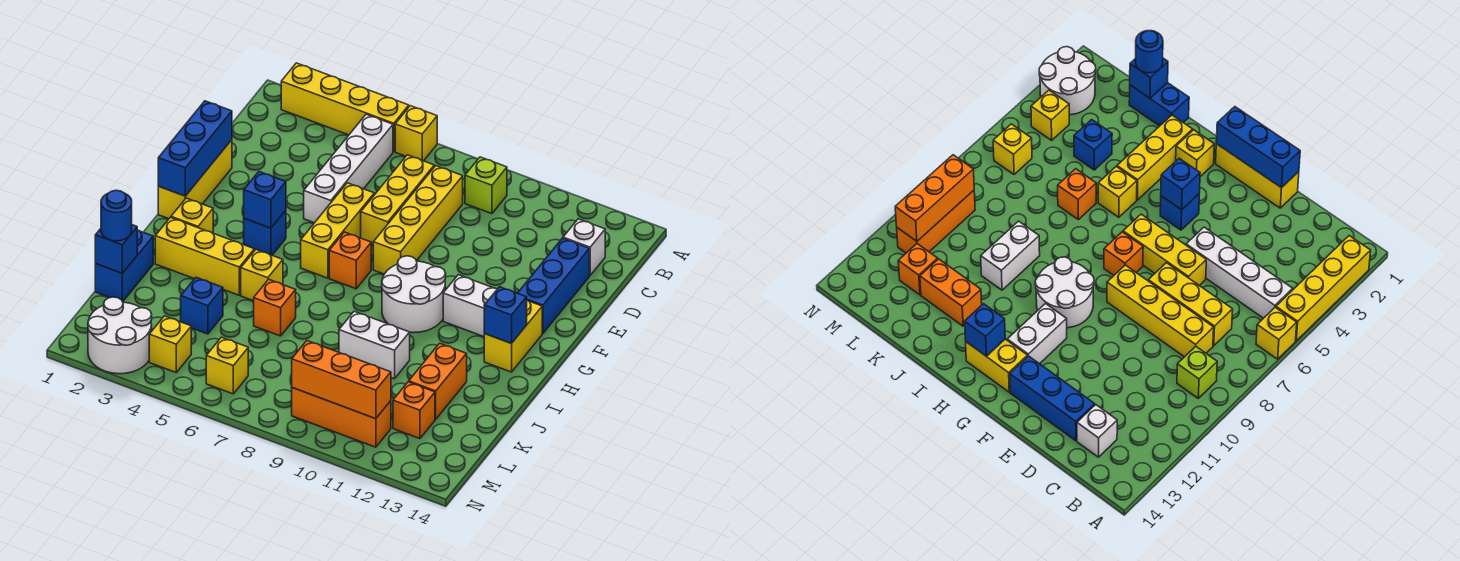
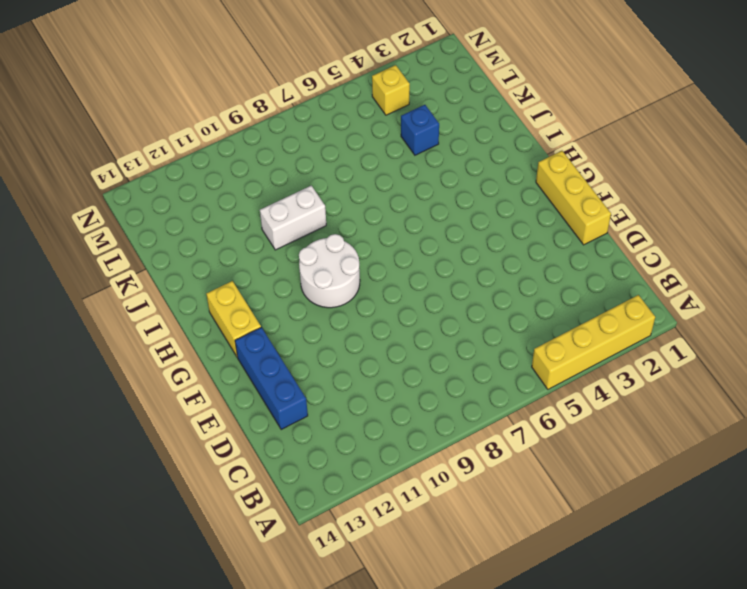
none -> yellow 1x1 brick [395,106,437,161]
none -> white 1x4 brick [304,114,393,223]
none -> lime 1x1 brick [465,157,507,214]
none -> yellow 1x3 brick [361,155,434,245]

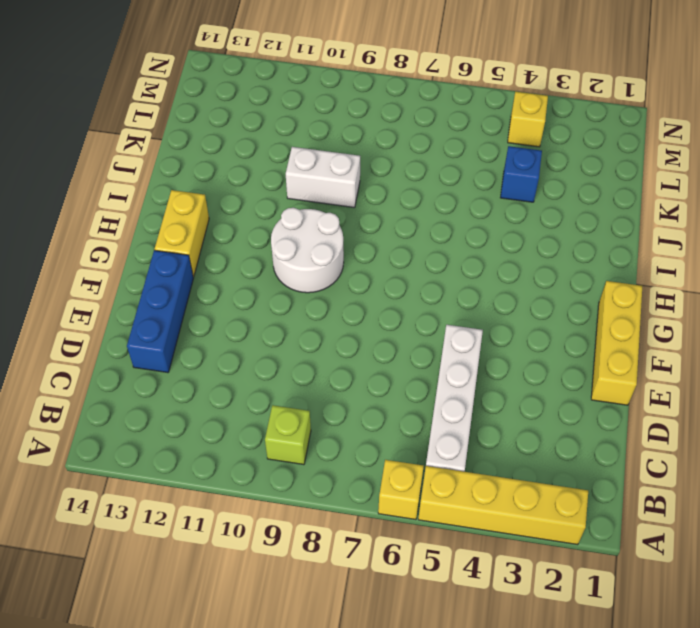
none -> yellow 1x3 brick [361,155,434,245]
none -> yellow 1x4 brick [373,166,463,274]
none -> white 1x1 brick [563,219,605,275]
none -> yellow 1x3 brick [301,183,374,278]

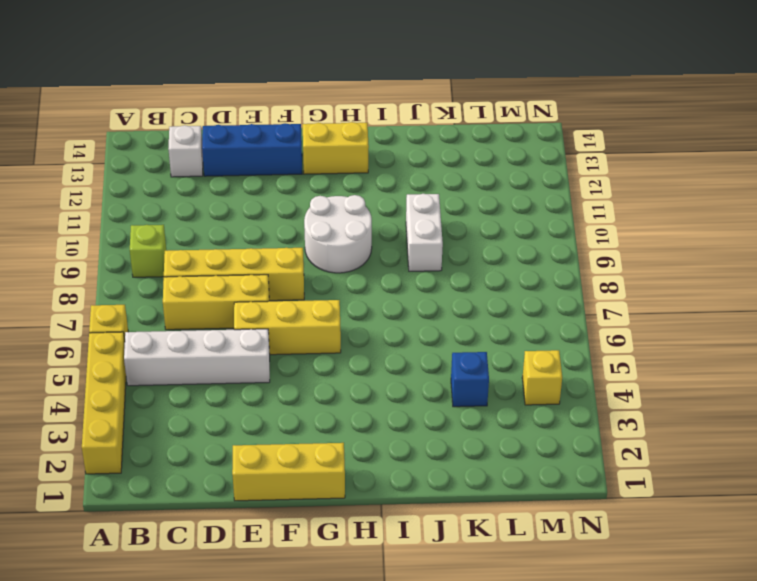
none -> blue 1x1 brick [244,210,286,255]
none -> orange 1x1 brick [329,232,371,289]
none -> white 1x2 brick [443,275,497,337]
none -> yellow 1x1 brick [171,198,213,233]

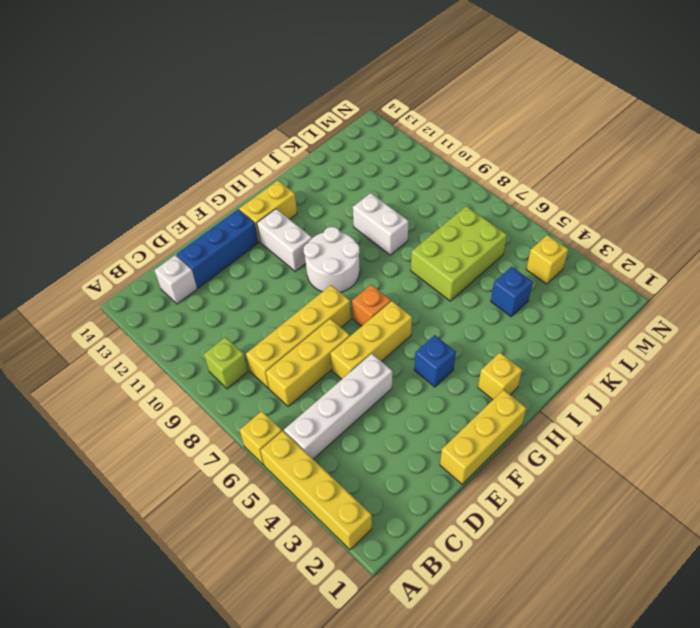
lime 2x3 brick [411,206,507,301] -> orange 1x1 brick [254,279,296,336]
none -> yellow 1x3 brick [155,217,254,295]
none -> yellow 1x1 brick [241,250,283,301]
none -> blue 1x2 brick [95,230,153,302]
none -> orange 1x2 brick [409,343,467,419]

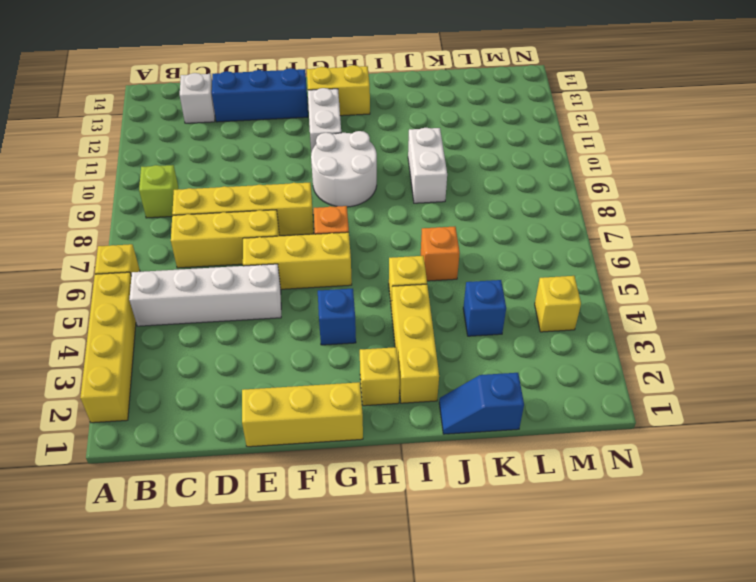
blue 1x2 slope [439,373,524,434] -> blue 1x2 brick [95,230,153,302]
none -> orange 1x2 brick [409,343,467,419]
none -> orange 1x1 brick [393,382,435,439]
none -> white 2x2 round brick [88,297,152,374]
none -> yellow 1x1 brick [206,337,248,394]

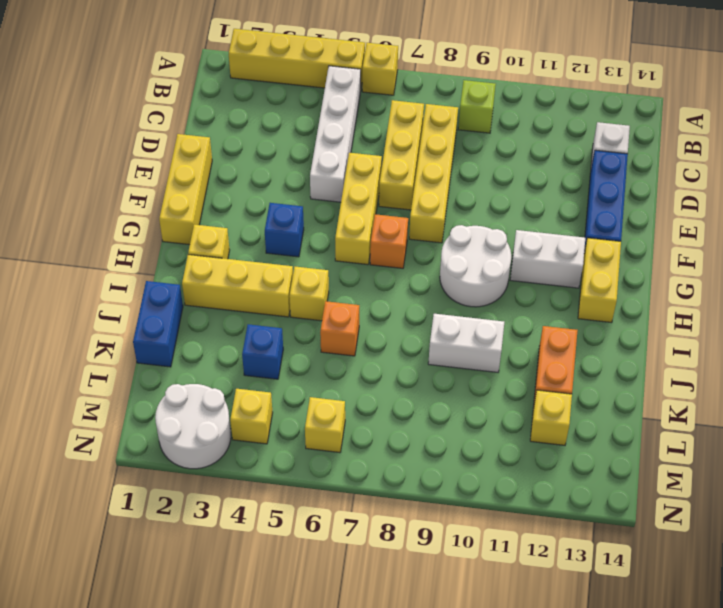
yellow 1x1 brick [530,390,572,445] -> orange 1x1 brick [393,382,435,439]
none -> orange 1x3 brick [292,388,391,447]
none -> blue 1x3 brick [158,101,232,196]
none -> blue 1x1 brick [244,172,286,228]
none -> blue 1x1 brick [484,287,527,344]

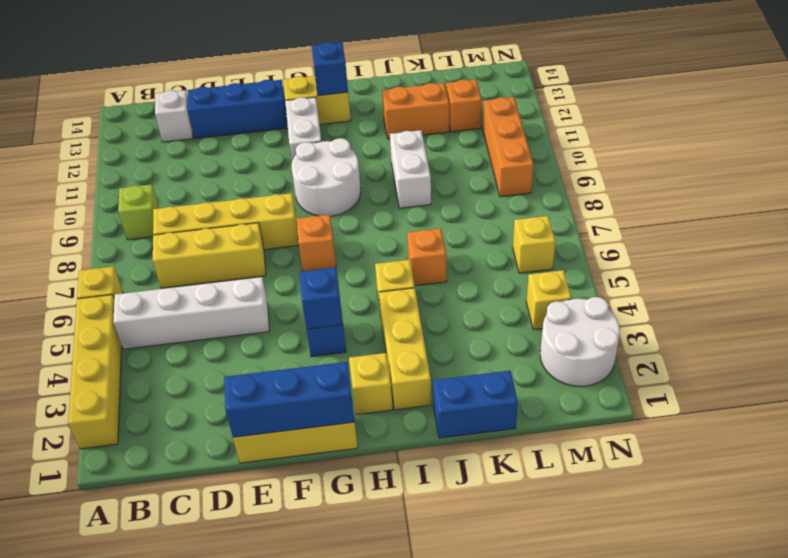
none -> yellow 1x3 brick [301,183,374,278]
none -> blue 1x1 brick [181,277,223,334]
none -> blue 1x1 brick [95,225,137,273]
none -> orange 1x3 brick [292,341,391,419]

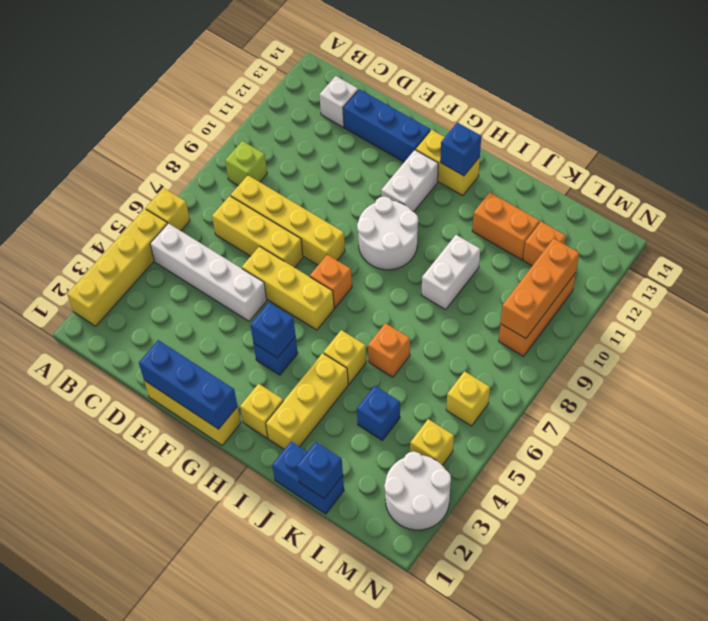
none -> blue 1x1 round brick [101,190,132,241]

